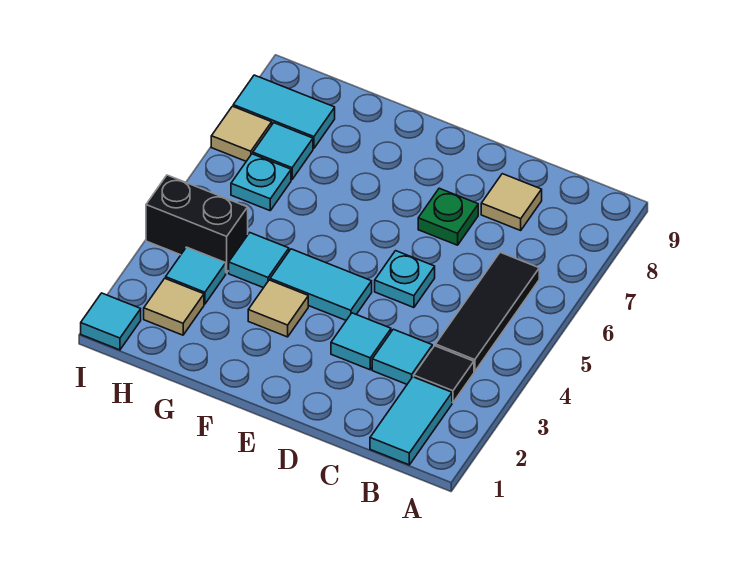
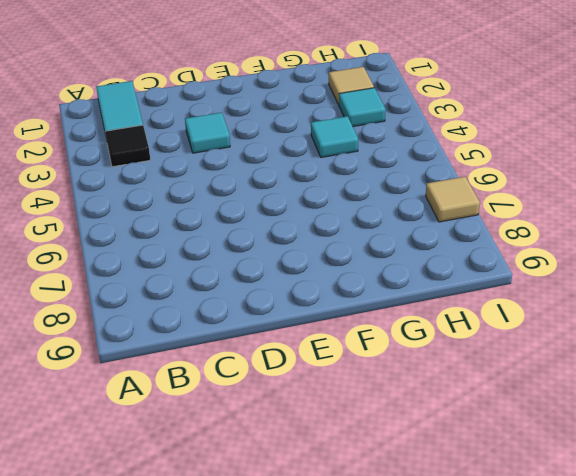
none -> black 1x3 tile [436,252,539,372]
none -> cyan 1x1 tile [372,329,432,384]
none -> tan 1x1 tile [481,174,542,230]

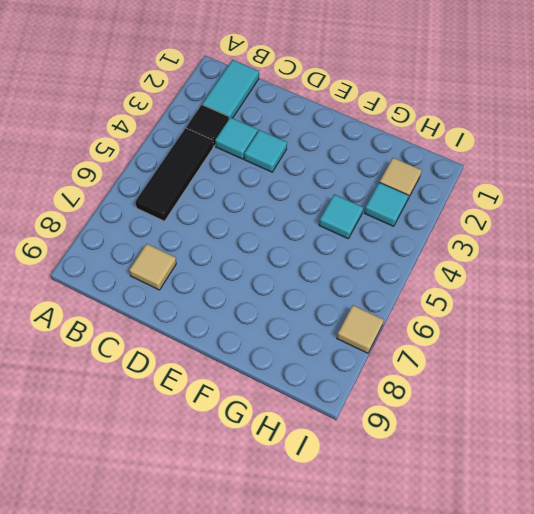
none -> cyan 1x1 plate [375,251,435,308]
none -> green 1x1 plate [418,188,478,245]
none -> cyan 1x2 tile [270,249,372,320]

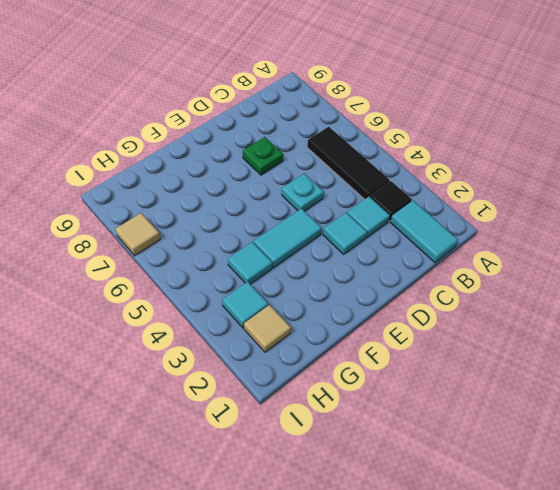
none -> tan 1x1 tile [481,174,542,230]
none -> tan 1x1 tile [248,280,308,337]
none -> black 1x2 brick [146,175,248,273]

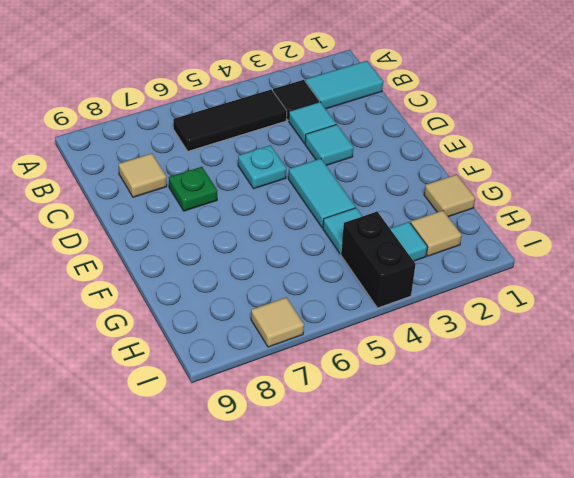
tan 1x1 tile [424,174,475,217] -> tan 1x1 tile moved to [248,280,308,337]
none -> cyan 1x1 plate [231,154,291,211]
none -> cyan 1x1 tile [253,123,313,179]
none -> cyan 1x2 tile [233,75,335,148]

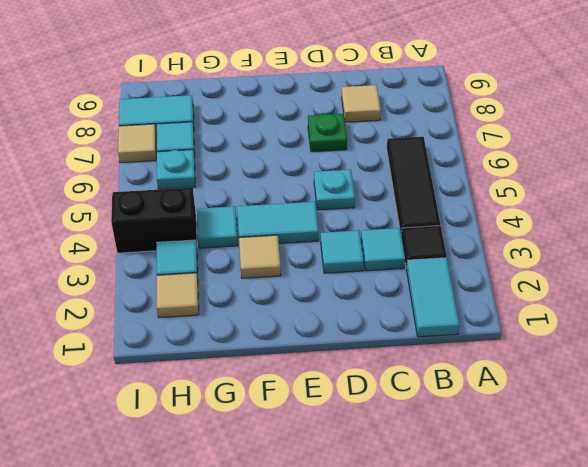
none -> cyan 1x1 tile [81,293,141,350]

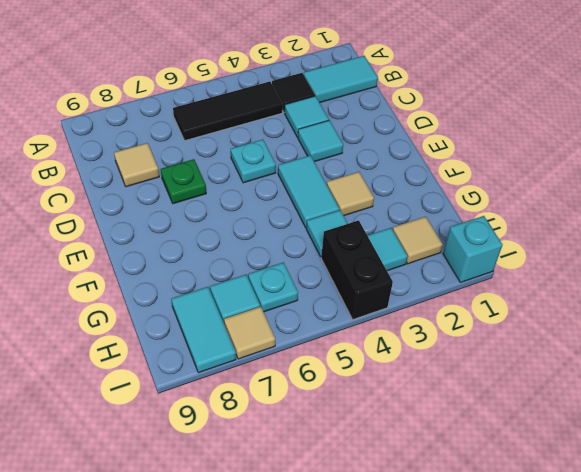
cyan 1x1 brick [443,216,503,282] -> cyan 1x1 tile [81,293,141,350]

